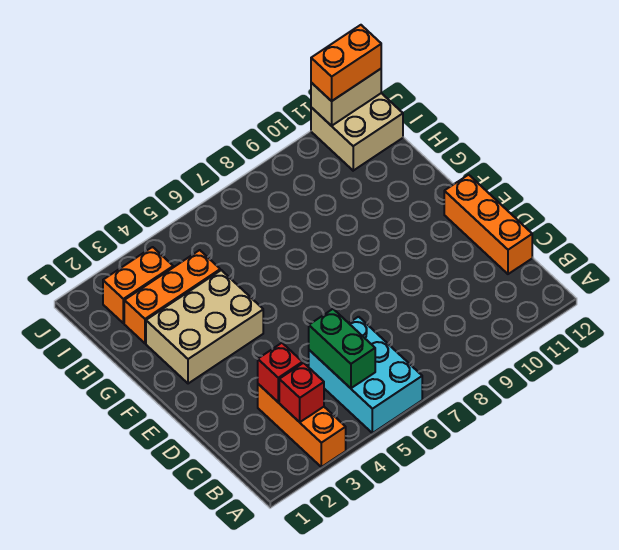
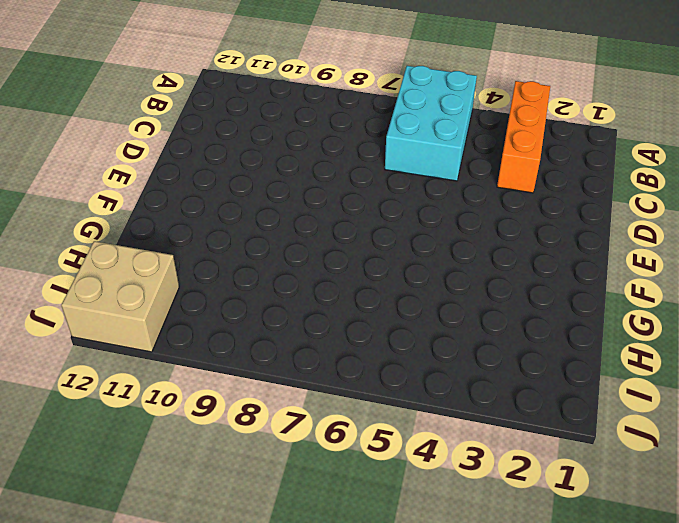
none -> orange 1x3 brick [444,175,532,274]
none -> tan 2x3 brick [146,270,263,384]
none -> orange 1x3 brick [124,250,220,343]

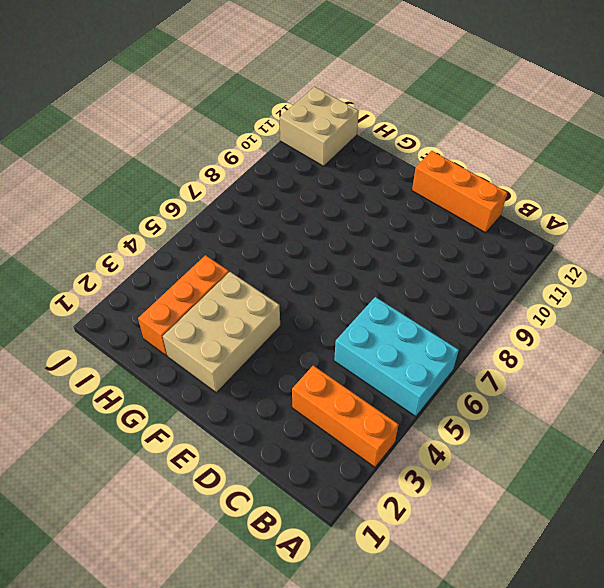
none -> orange 1x2 brick [103,247,173,323]
none -> red 1x1 brick [279,363,324,422]
none -> green 1x2 brick [309,309,375,388]

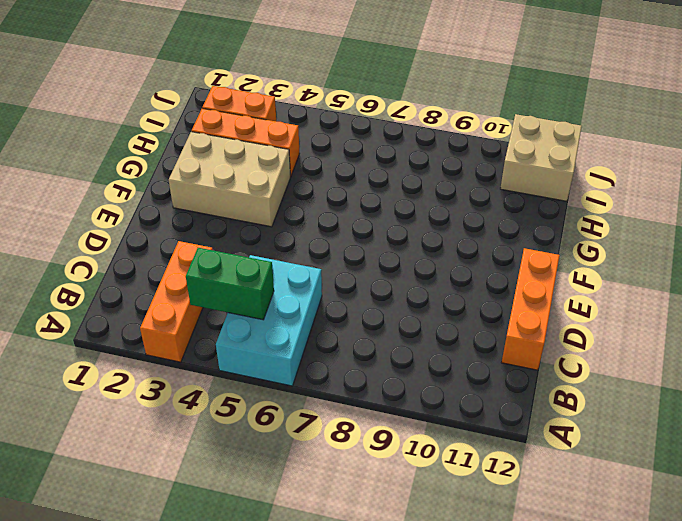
green 1x2 brick [186,248,274,320] -> green 1x2 brick turned to [309,309,375,388]
none -> red 1x1 brick [279,363,324,422]
none -> red 1x1 brick [258,343,303,402]
none -> tan 1x2 brick [311,69,381,126]

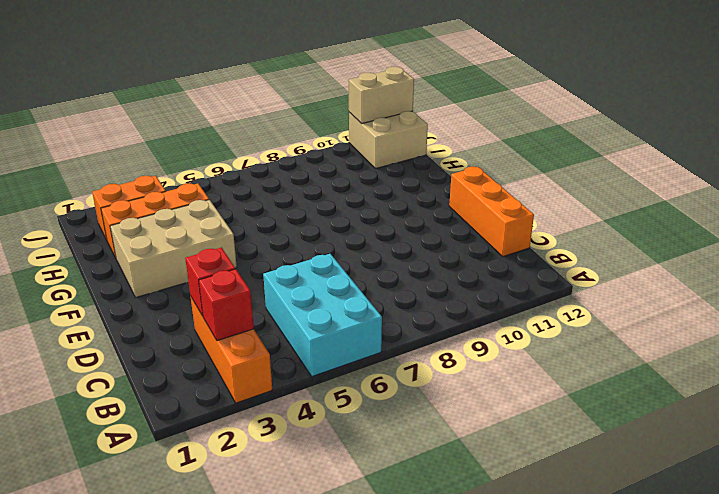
none -> green 1x2 brick [309,309,375,388]
none -> orange 1x2 brick [311,25,381,101]

